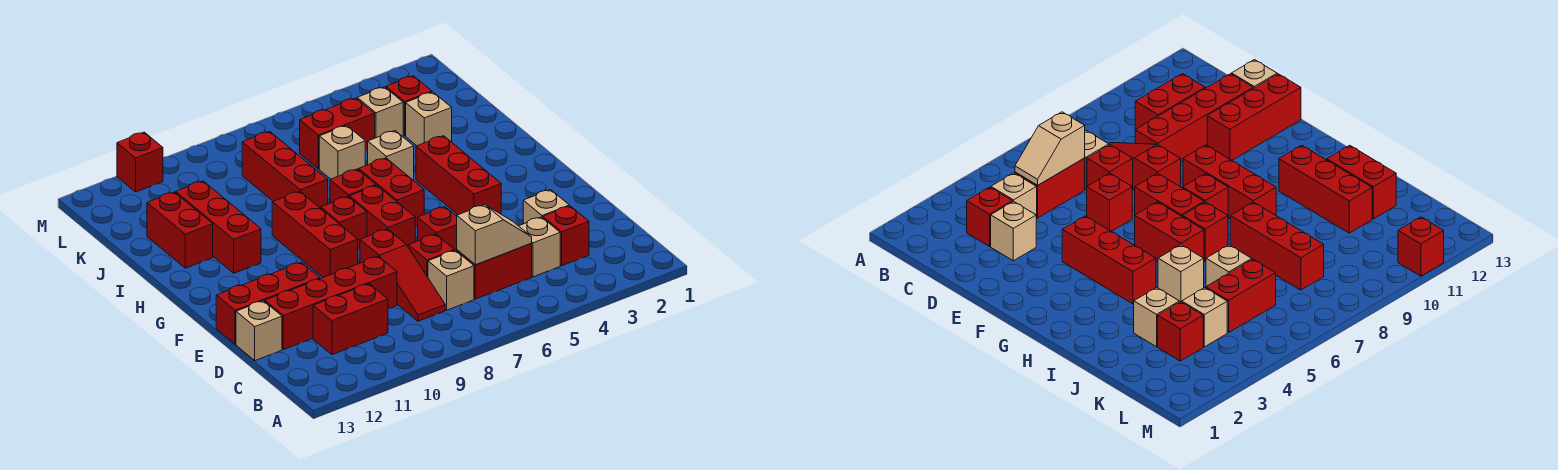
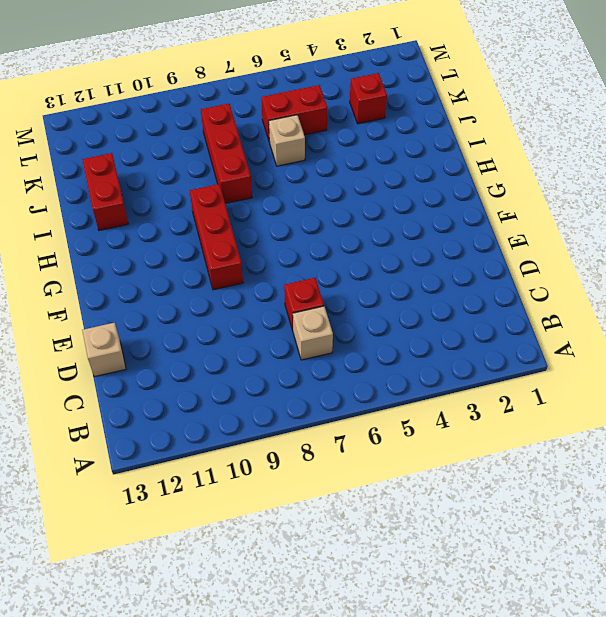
none -> red 1x1 brick [543,206,589,266]
none -> tan 1x1 brick [519,217,560,277]
none -> red 1x2 brick [457,244,532,299]

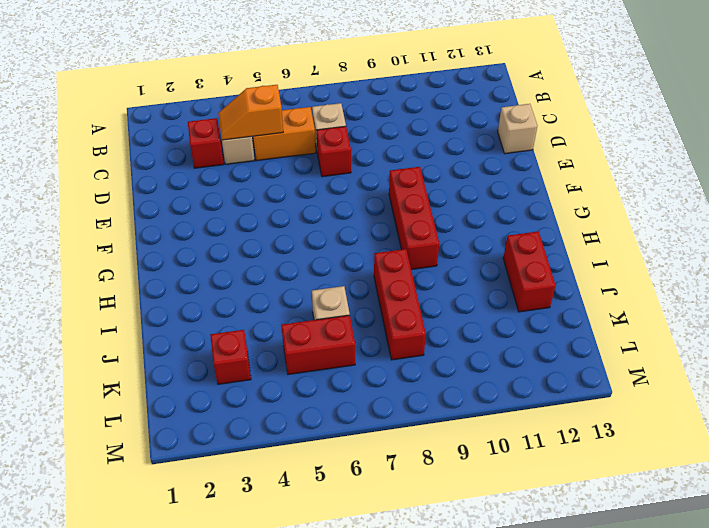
orange 1x2 slope [218,85,283,140] -> tan 1x2 slope [457,205,532,265]
orange 1x2 brick [253,107,316,161] -> red 1x2 brick [457,244,532,299]
none -> red 1x3 slope [360,229,445,321]
none -> red 1x2 brick [313,284,388,355]
none -> tan 1x1 brick [523,190,569,224]

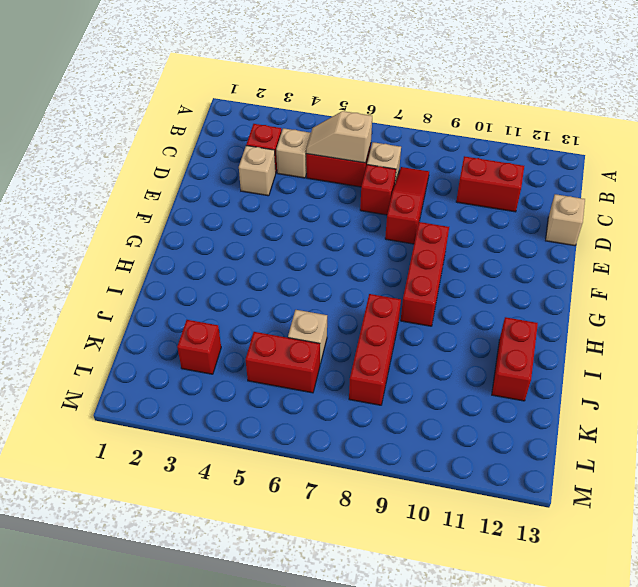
none -> red 1x4 brick [265,256,397,350]
none -> red 1x1 brick [418,207,457,251]
none -> red 1x3 brick [216,262,320,344]

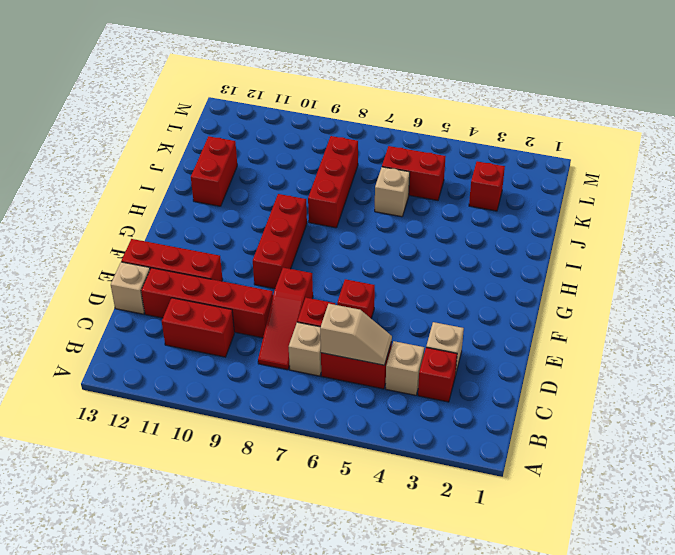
none -> red 1x3 brick [416,136,501,215]
none -> red 1x2 brick [350,185,415,246]
none -> red 1x2 brick [359,158,424,227]

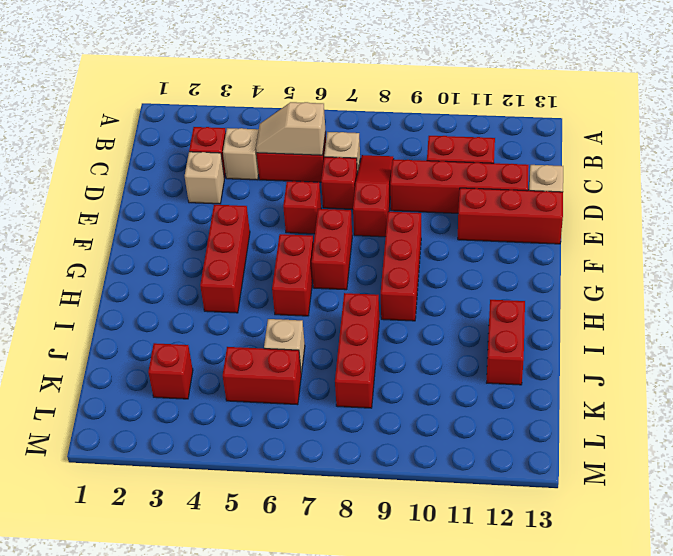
none -> red 1x1 brick [321,197,367,249]
none -> red 1x1 brick [330,169,376,203]
none -> red 1x3 brick [176,181,261,273]

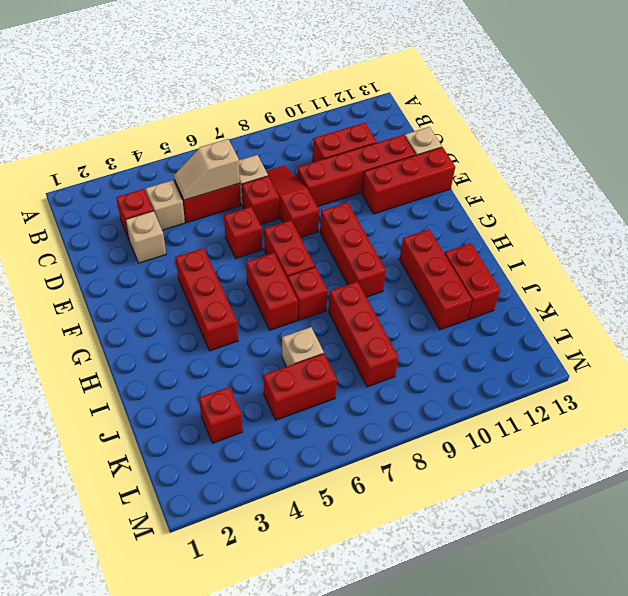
none -> red 1x1 brick [321,197,367,249]
none -> tan 1x1 brick [368,131,414,180]
none -> tan 1x1 brick [406,92,452,146]

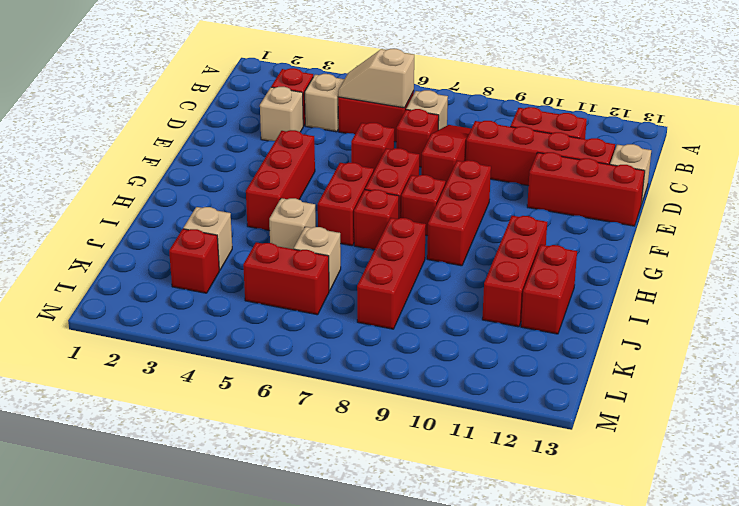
none -> tan 1x1 brick [357,87,403,138]
none -> red 1x1 brick [117,132,163,192]

